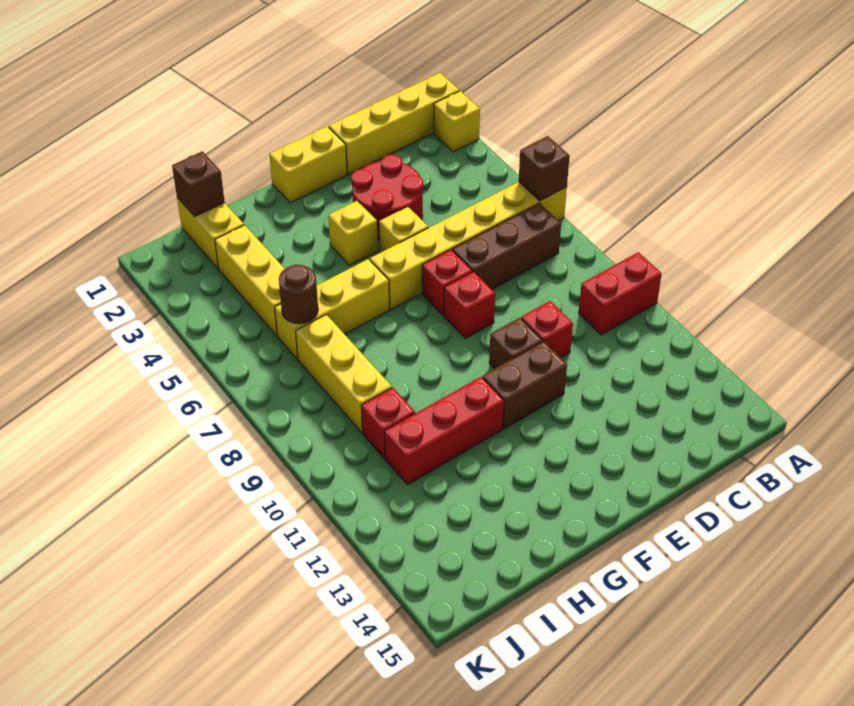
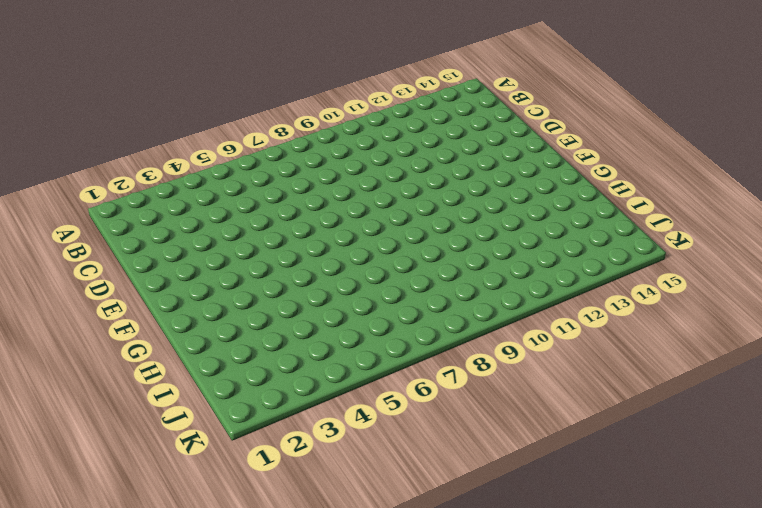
none -> yellow 1x4 brick [329,73,460,174]
none -> yellow 1x1 brick [434,91,480,152]
none -> yellow 1x6 brick [370,182,567,309]

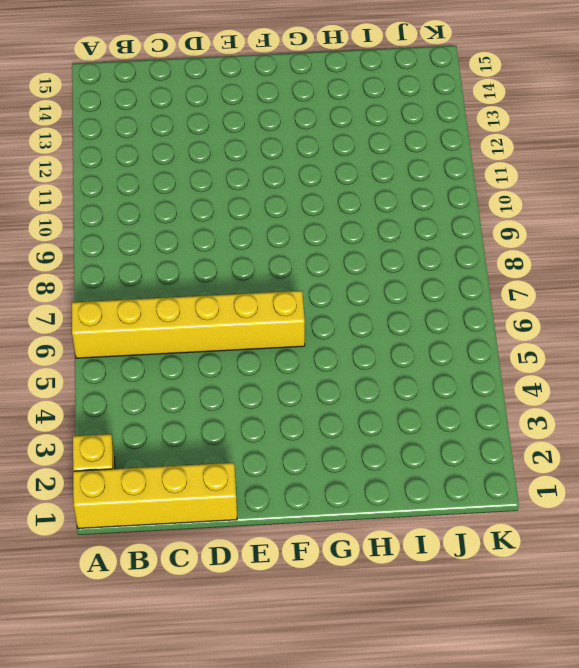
none -> red 1x2 brick [579,252,662,335]
none -> brown 1x3 brick [453,203,561,289]
none -> red 2x2 round brick [351,155,423,239]

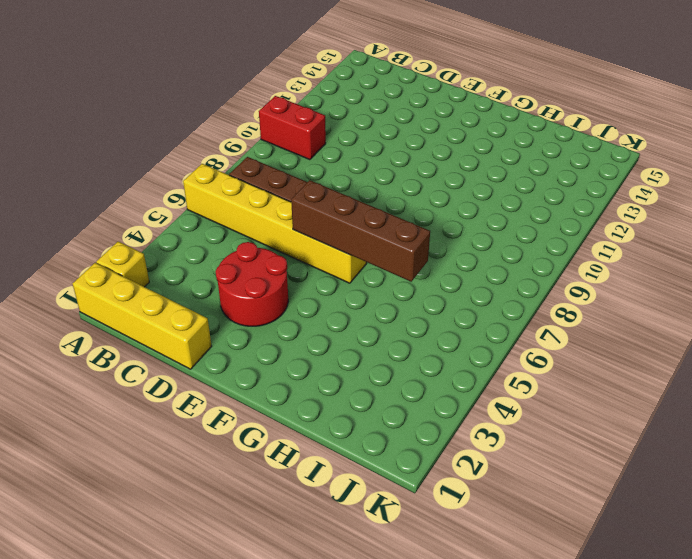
brown 1x4 brick [291,180,430,282] -> none
none -> red 1x1 brick [521,301,573,358]
none -> yellow 1x2 brick [269,126,347,203]
none -> yellow 1x1 brick [379,207,428,252]

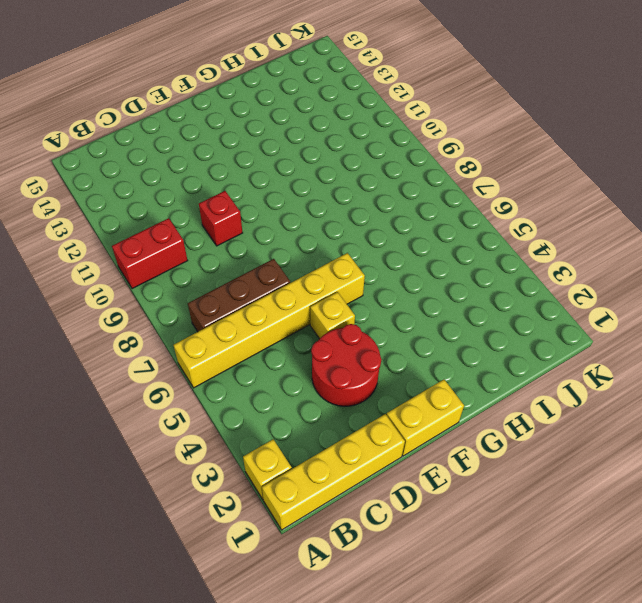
none -> red 1x1 brick [422,250,472,316]
none -> red 1x1 brick [444,272,495,339]
none -> brown 1x1 brick [489,318,543,369]

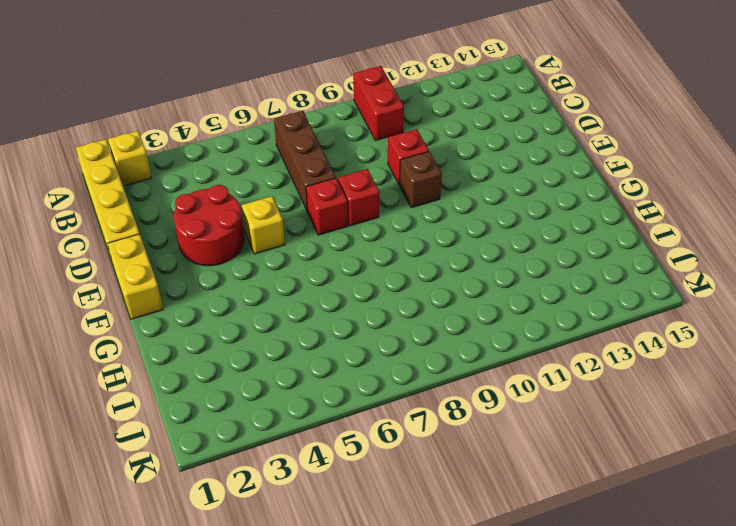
none -> yellow 1x6 brick [370,182,567,309]
none -> brown 1x2 brick [483,341,567,429]
none -> yellow 1x1 brick [328,201,378,265]

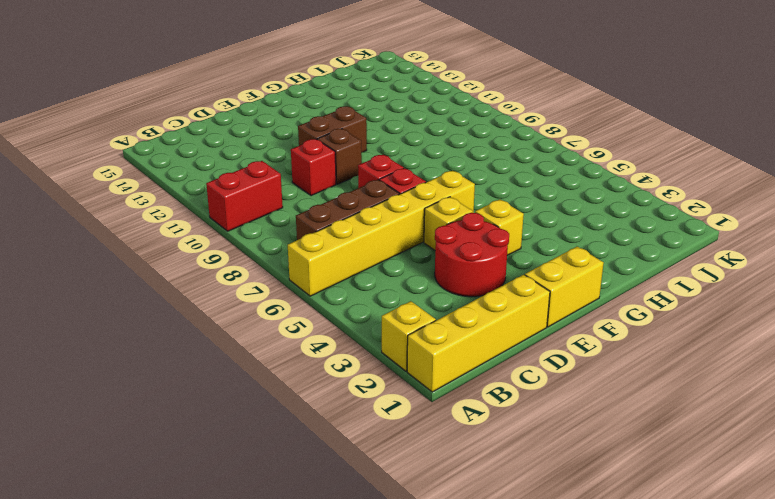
none -> yellow 1x3 brick [275,259,390,359]
none -> red 1x3 brick [385,377,504,485]
none -> yellow 1x2 brick [177,198,244,269]

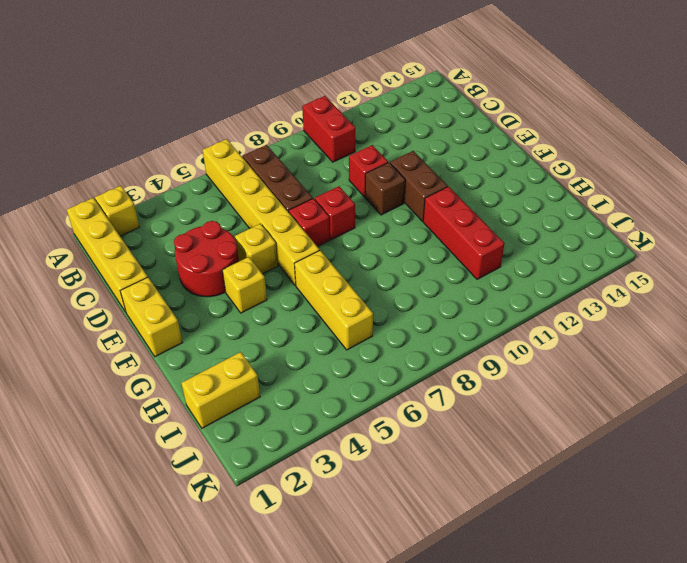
none -> yellow 1x3 brick [215,225,285,336]
none -> yellow 1x3 brick [296,315,392,433]
none -> red 1x1 brick [361,388,415,458]

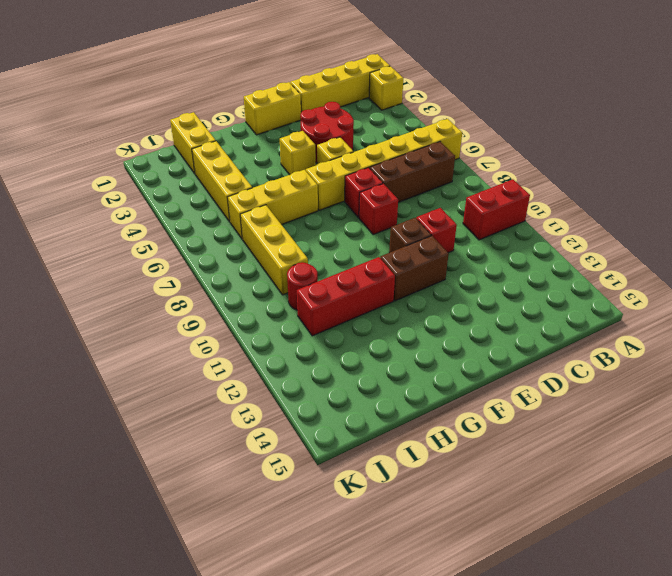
red 1x1 round brick [287,262,318,310] -> red 1x1 brick [361,388,415,458]
none -> brown 1x1 brick [519,136,570,201]
none -> brown 1x1 brick [172,151,225,217]
none -> brown 1x1 round brick [279,264,318,324]

